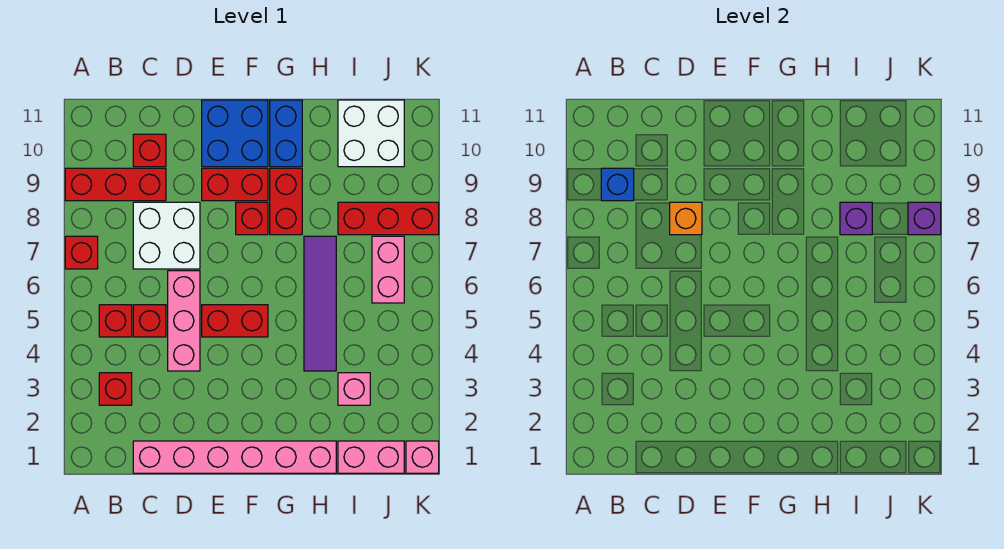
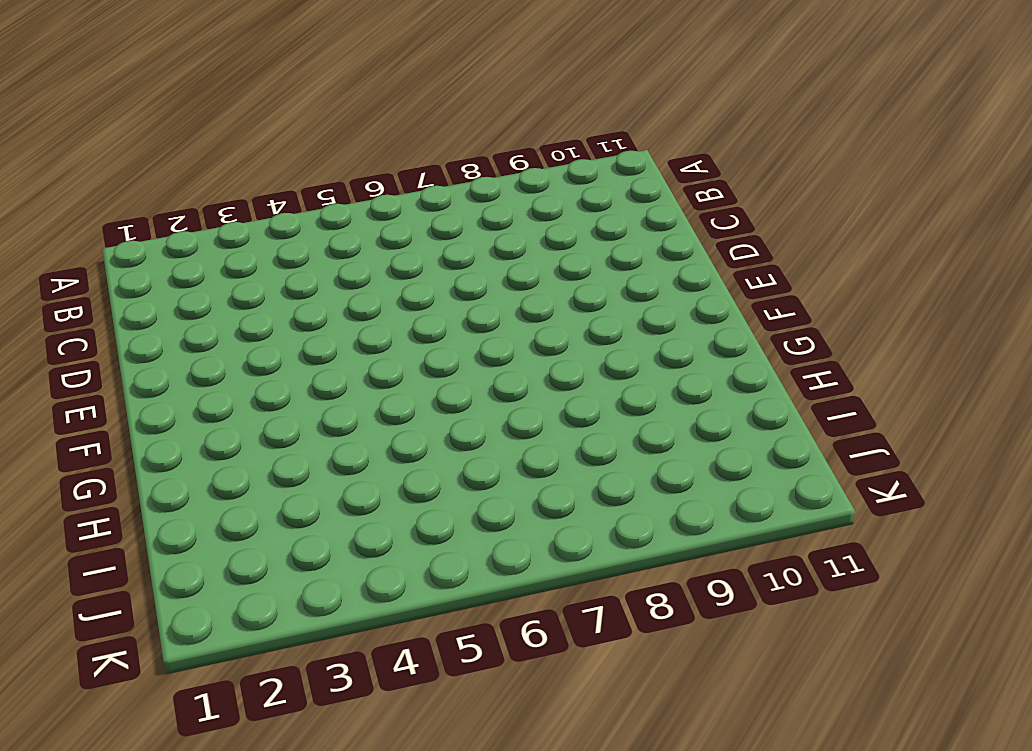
none -> red 1x1 brick [65,236,98,269]
none -> red 1x3 brick [65,168,166,201]
none -> red 1x1 brick [99,373,132,405]

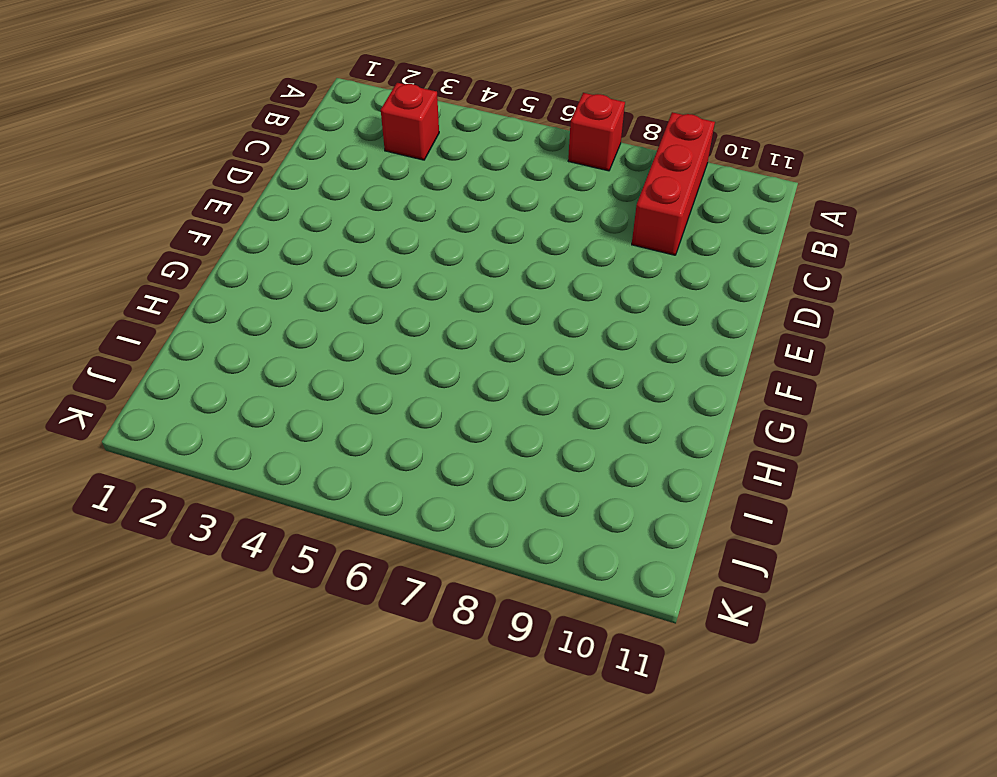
none -> red 1x1 brick [99,305,132,337]
none -> pink 1x6 brick [133,441,336,473]
none -> red 1x1 brick [133,305,166,337]

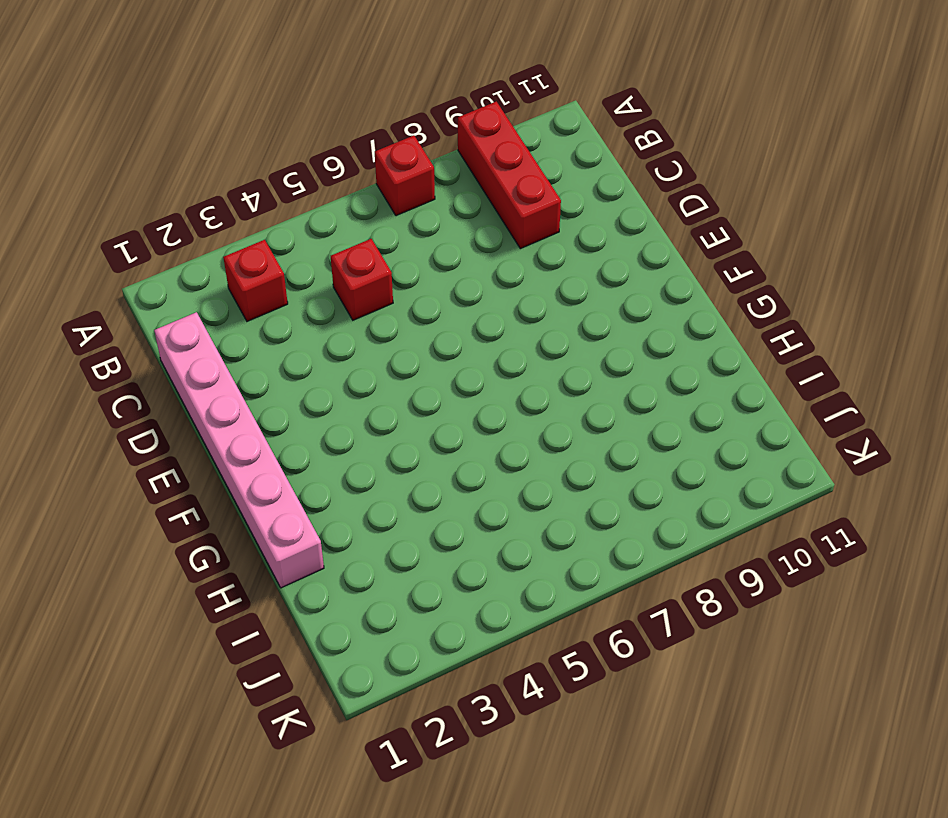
none -> red 1x1 brick [99,305,132,337]
none -> white 2x2 brick [133,202,200,269]
none -> red 1x1 brick [133,134,166,167]

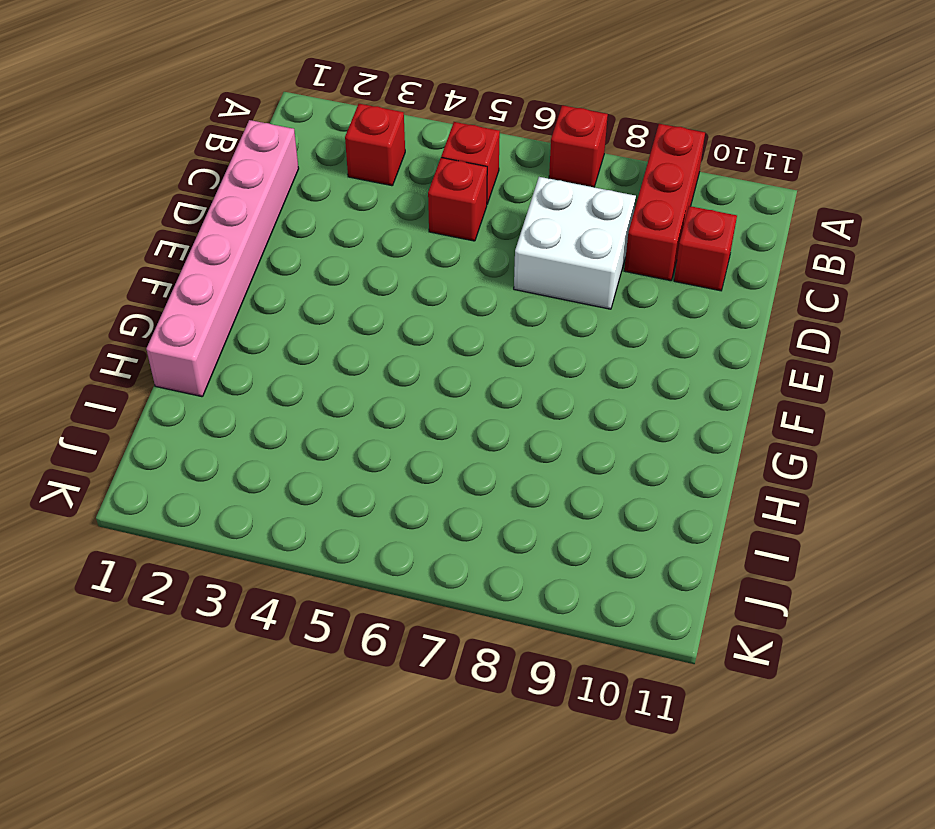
none -> pink 1x3 brick [168,271,200,371]
none -> red 1x2 brick [202,305,268,337]
none -> red 1x2 brick [202,168,268,201]

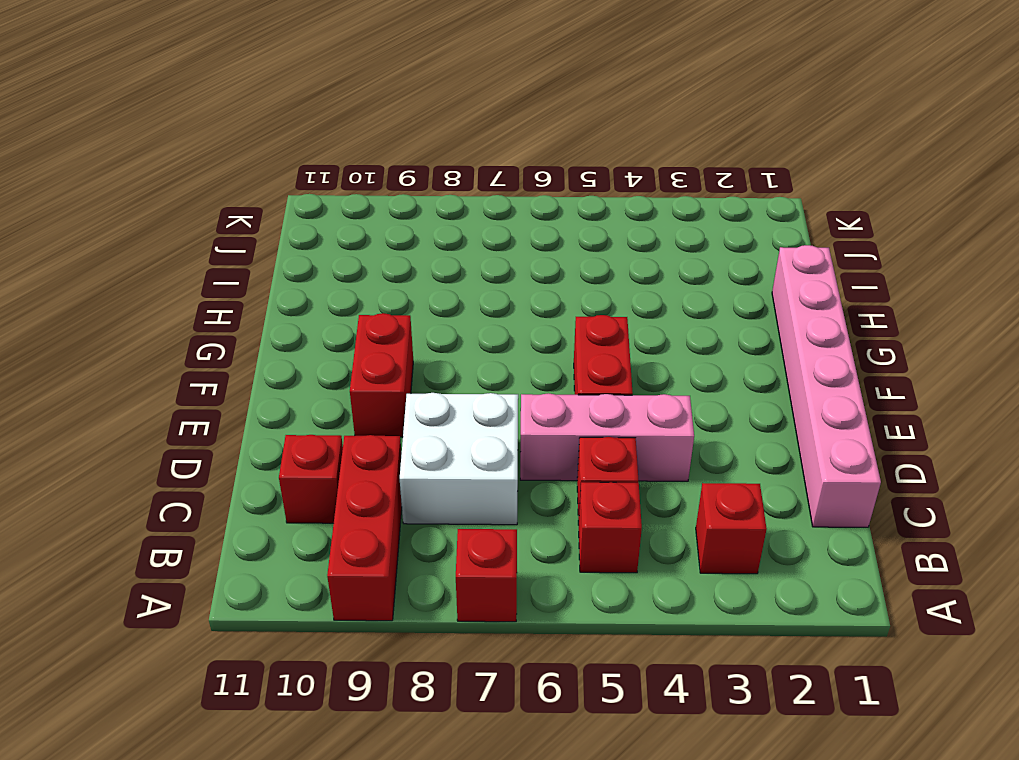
none -> blue 2x2 brick [202,100,268,167]
none -> red 1x1 brick [236,202,268,235]
none -> red 1x2 brick [270,168,302,235]

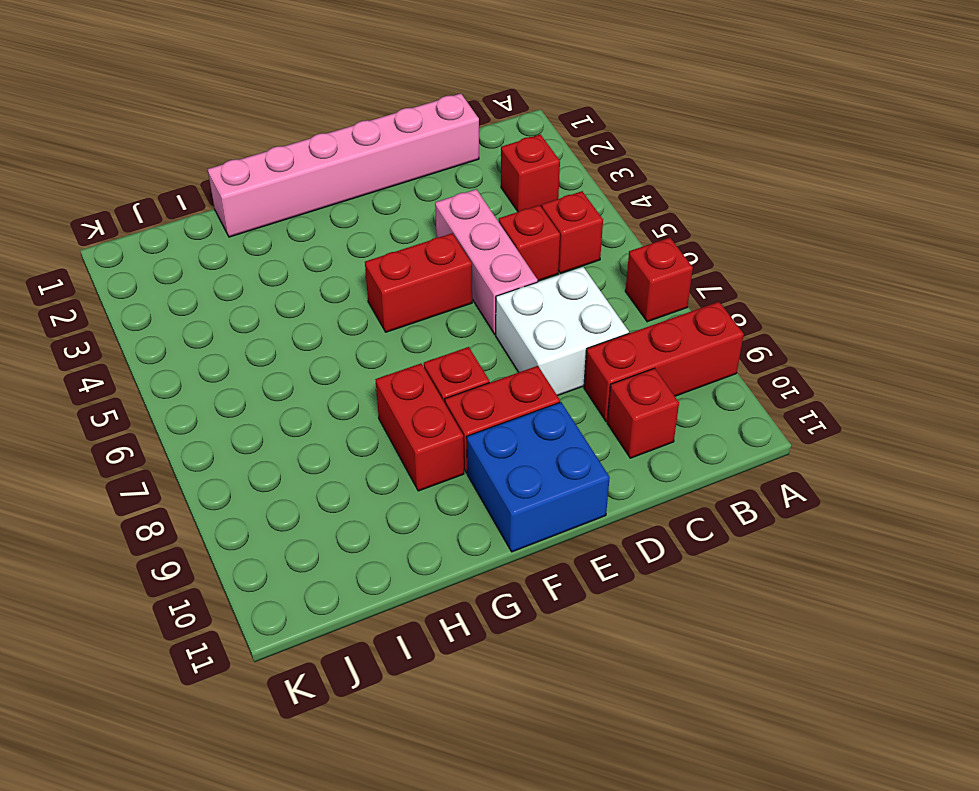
none -> blue 1x2 brick [270,100,302,167]
none -> purple 1x4 tile [304,236,336,371]
none -> pink 1x2 brick [338,441,404,473]

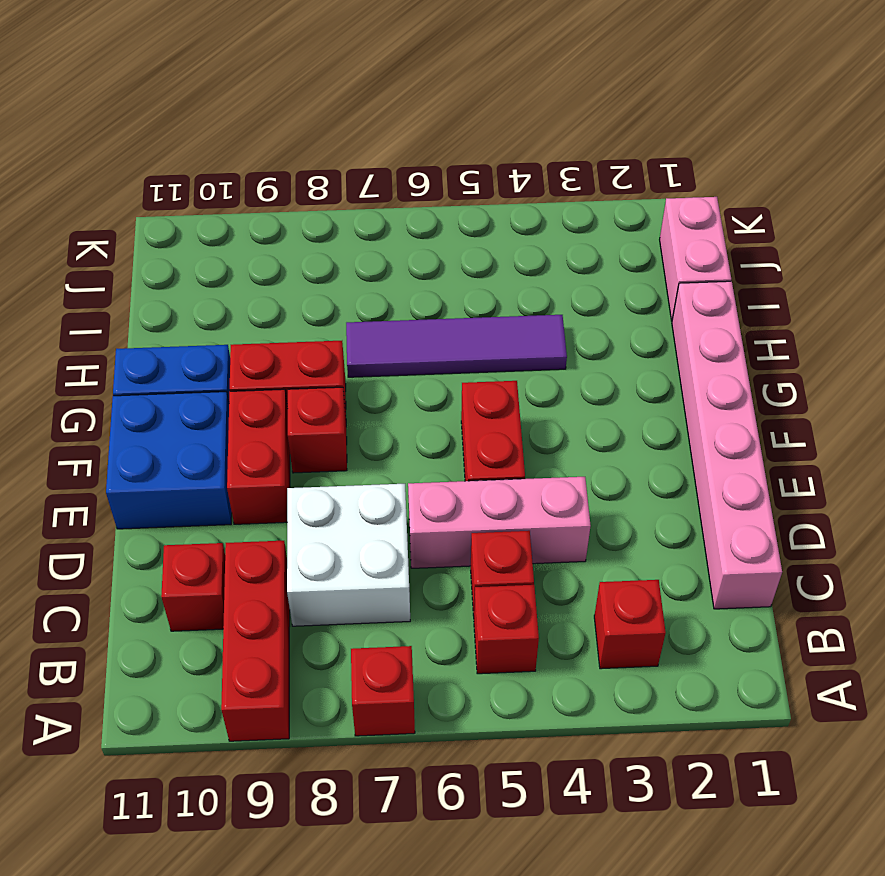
none -> pink 1x1 brick [338,373,370,405]
none -> red 1x3 brick [338,202,439,235]
none -> white 2x2 brick [338,100,404,167]

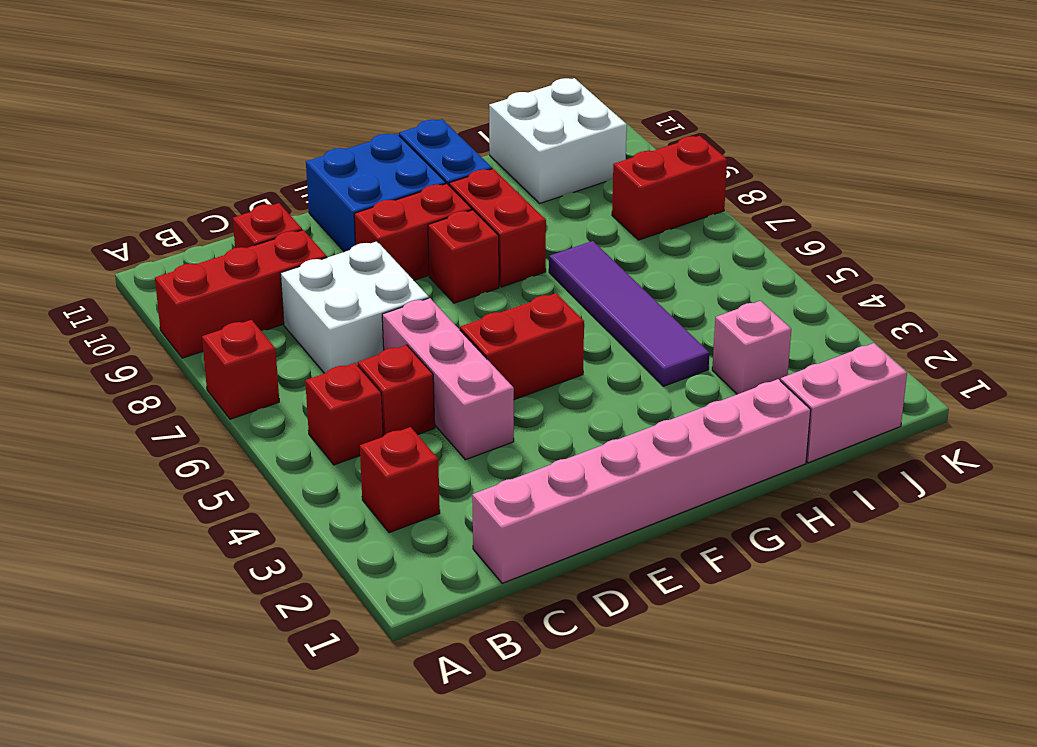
red 1x2 brick [612,136,727,240] -> red 1x3 brick [338,202,439,235]
none -> pink 1x2 brick [372,236,404,303]
none -> pink 1x1 brick [406,441,439,473]
none -> blue 1x1 brick [601,168,634,201]

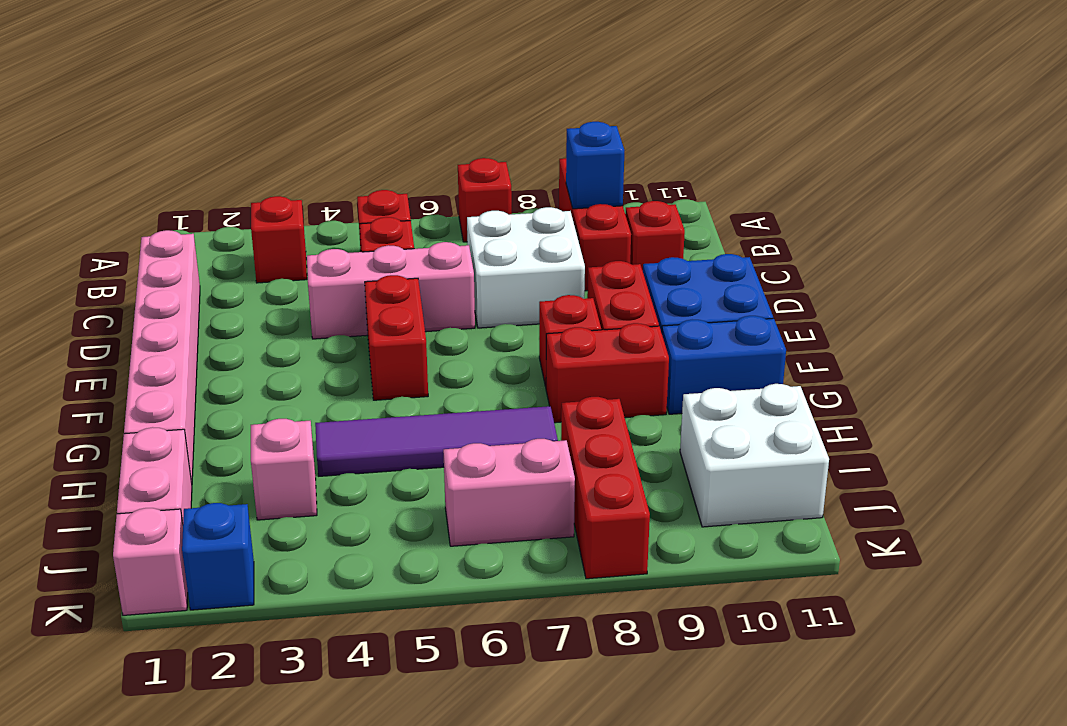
blue 1x1 brick [182,503,254,610] -> none
none -> orange 1x1 brick [670,202,702,235]
none -> purple 1x1 brick [840,202,872,235]
none -> purple 1x1 brick [908,202,941,235]

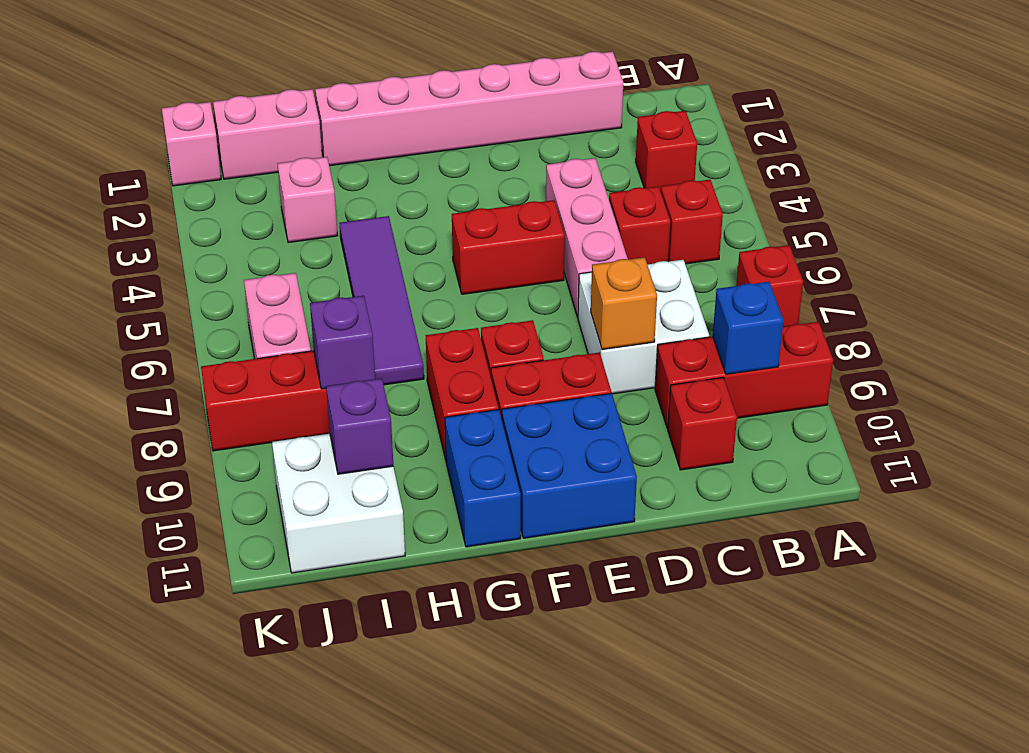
purple 1x1 brick [326,378,393,474] -> purple 1x1 brick moved to [908,202,941,235]

